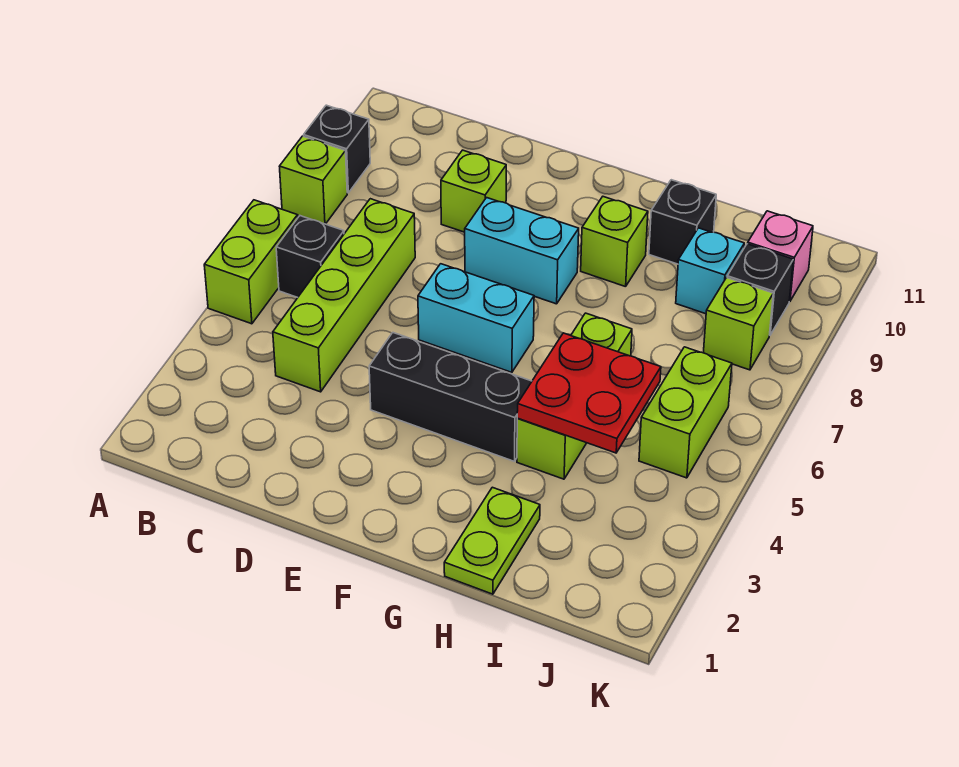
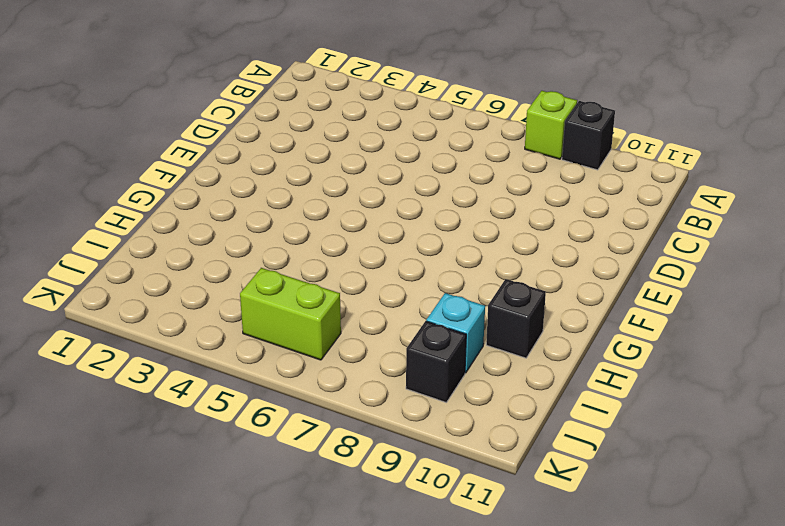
none -> lime 1x2 brick [204,200,298,324]
none -> black 1x1 brick [276,216,344,297]
none -> lime 1x4 brick [273,199,415,392]

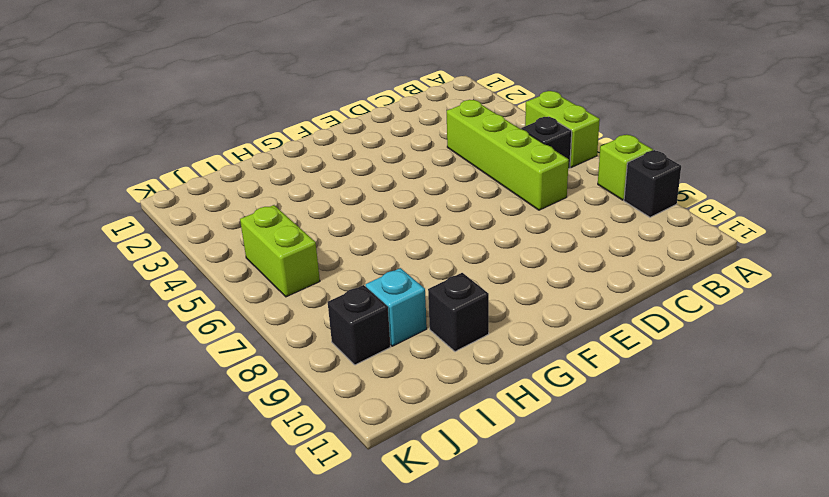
none -> lime 1x1 brick [441,150,506,232]
none -> black 1x3 brick [369,333,532,461]
none -> cyan 1x2 brick [418,264,534,372]

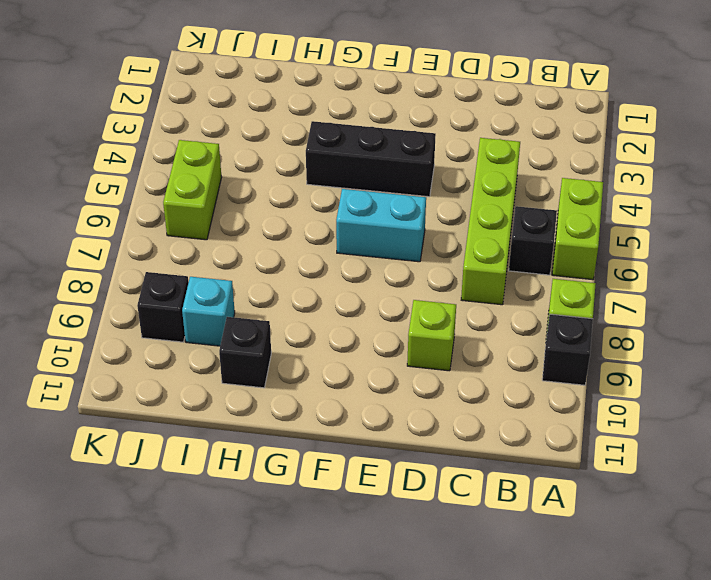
none -> cyan 1x2 brick [465,198,579,304]
none -> lime 1x1 brick [581,197,648,287]
none -> lime 1x2 plate [444,487,540,594]

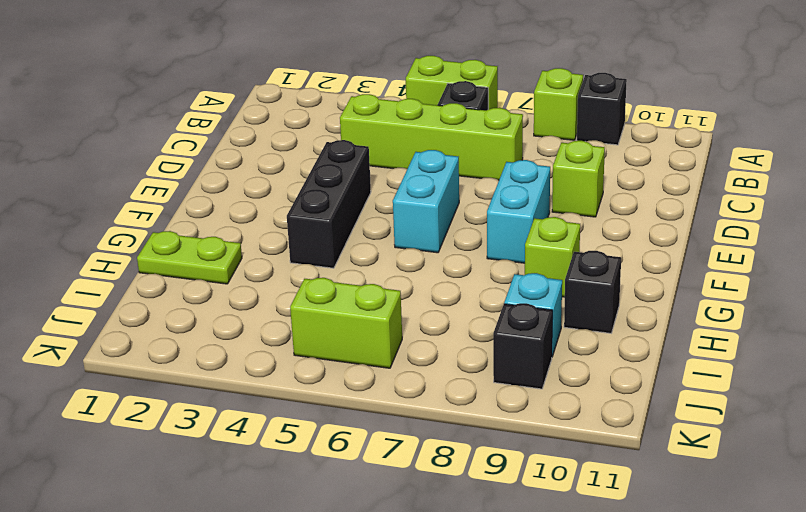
none -> lime 1x3 brick [517,313,632,479]
none -> lime 1x1 brick [703,278,773,370]
none -> pink 1x1 brick [748,211,813,301]

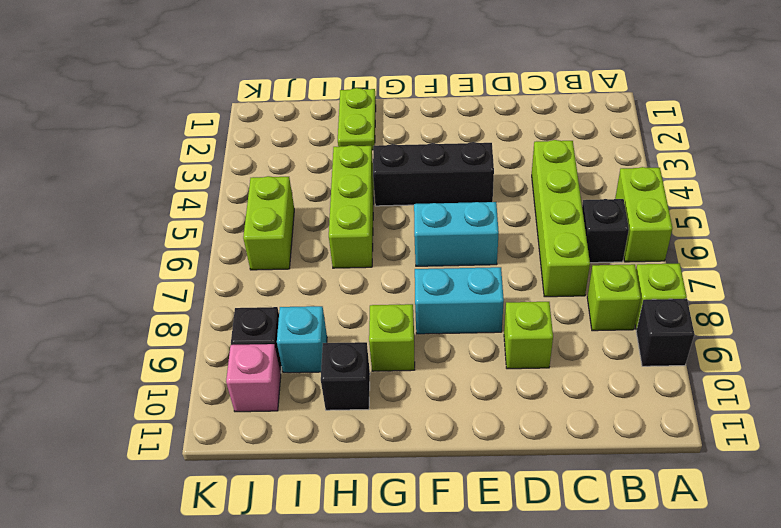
lime 1x1 brick [587,264,641,331] -> lime 1x1 brick moved to [703,278,773,370]
none -> red 2x2 plate [517,333,661,453]

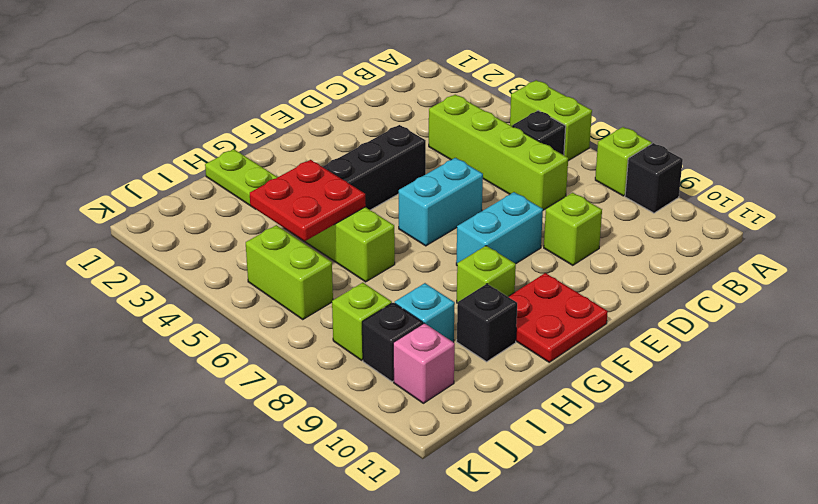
red 2x2 plate [509,273,608,362] -> none

